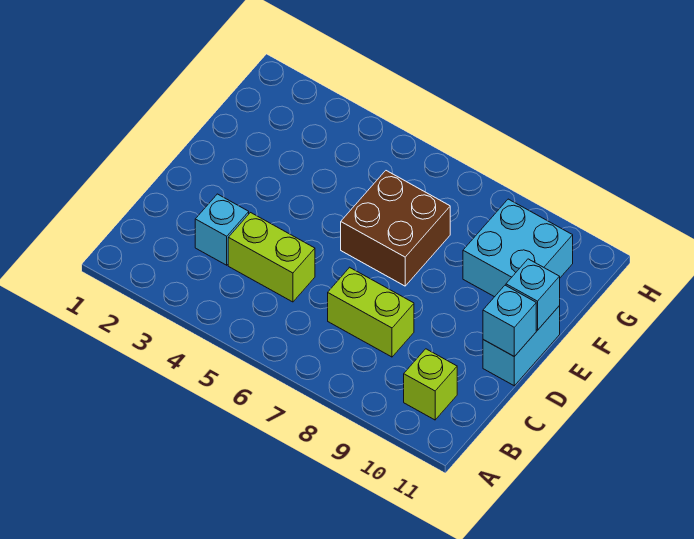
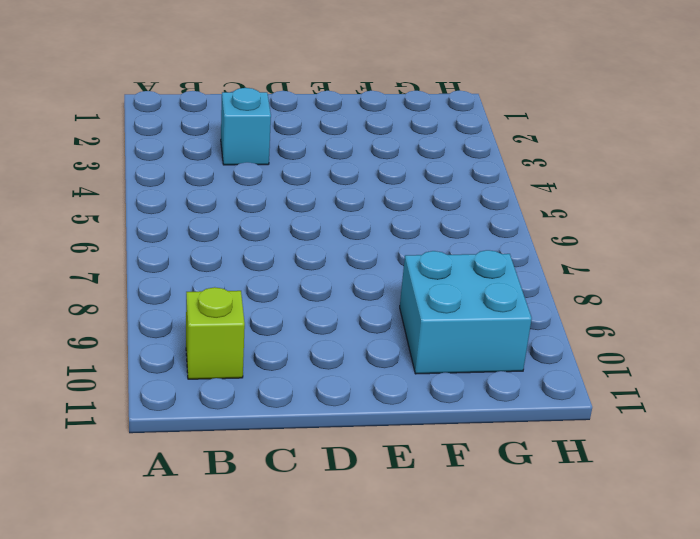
none -> lime 1x2 brick [228,213,315,302]
none -> lime 1x2 brick [328,267,414,357]

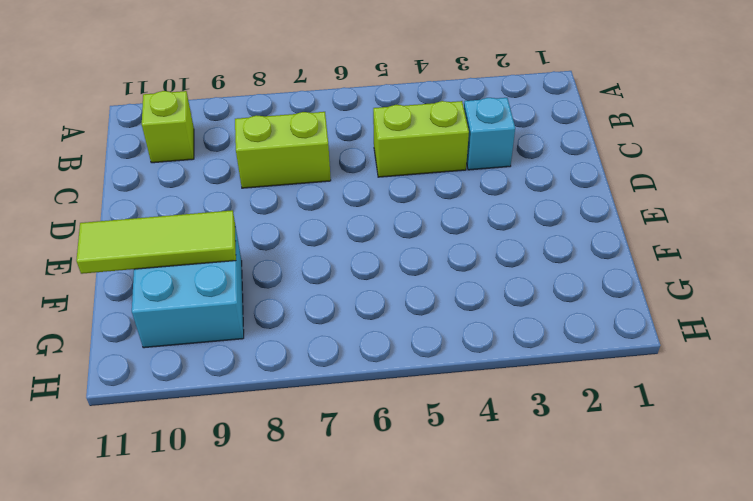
lime 1x3 tile [76,210,236,274] -> none
none -> cyan 1x2 brick [483,306,560,386]
none -> brown 2x2 brick [341,171,450,286]

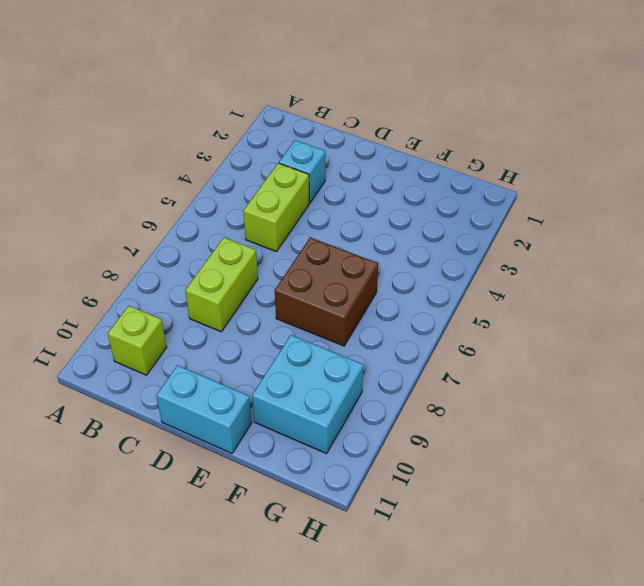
none -> cyan 1x1 brick [483,285,536,357]
none -> cyan 1x1 brick [506,259,560,330]

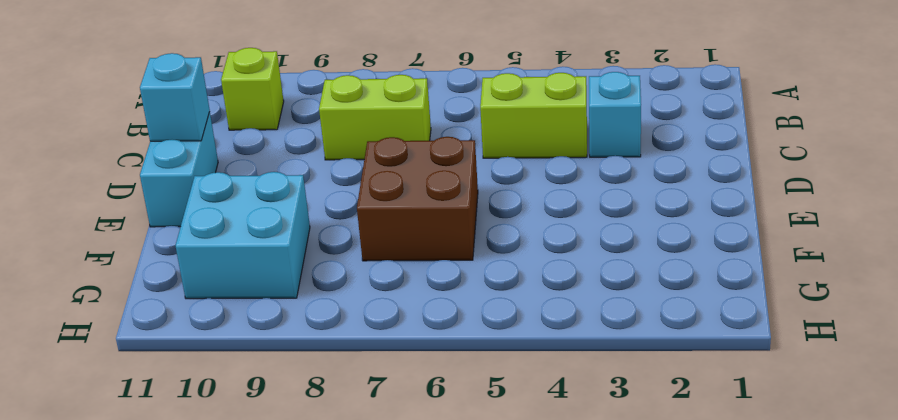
none -> cyan 1x1 brick [506,259,560,330]

